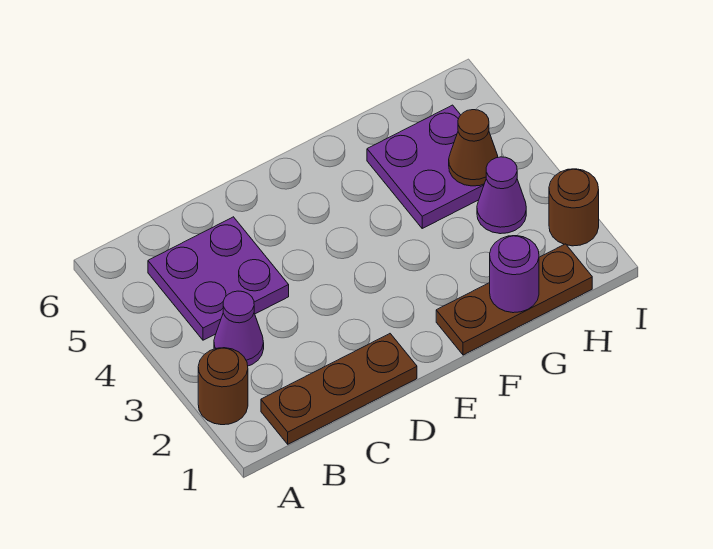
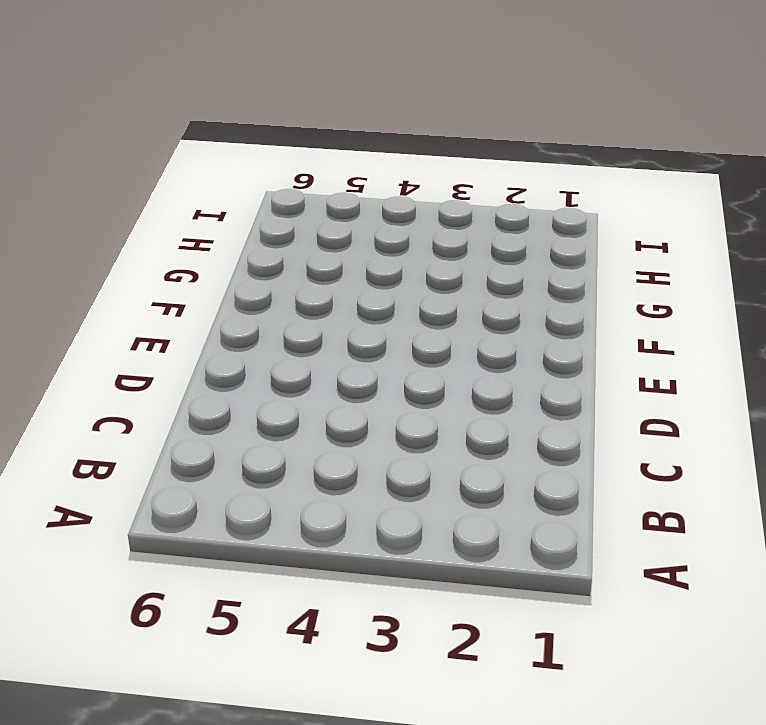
none -> brown 1x1 round brick [198,348,248,425]
none -> brown 1x3 plate [261,334,417,444]

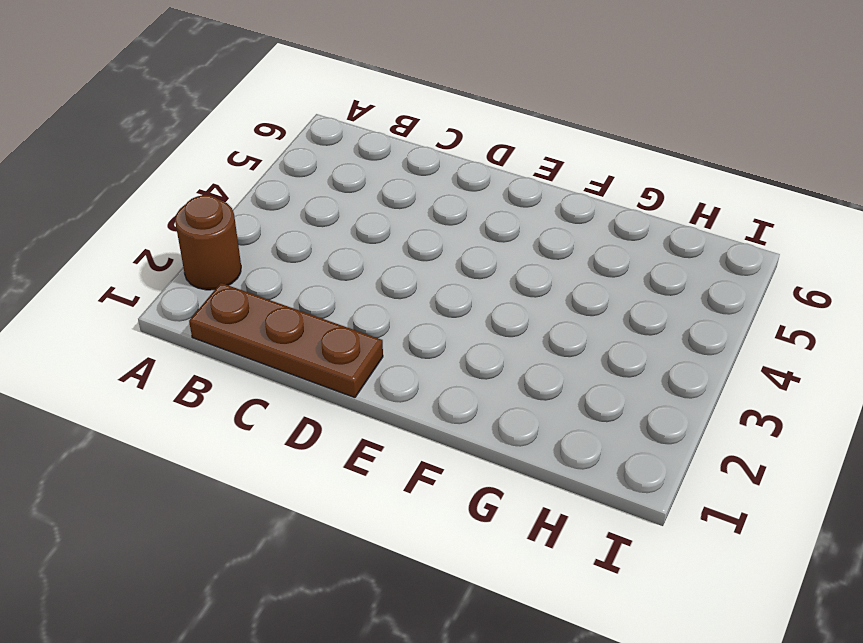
none -> purple 1x1 cone [214,291,264,366]
none -> purple 2x2 plate [148,217,289,340]

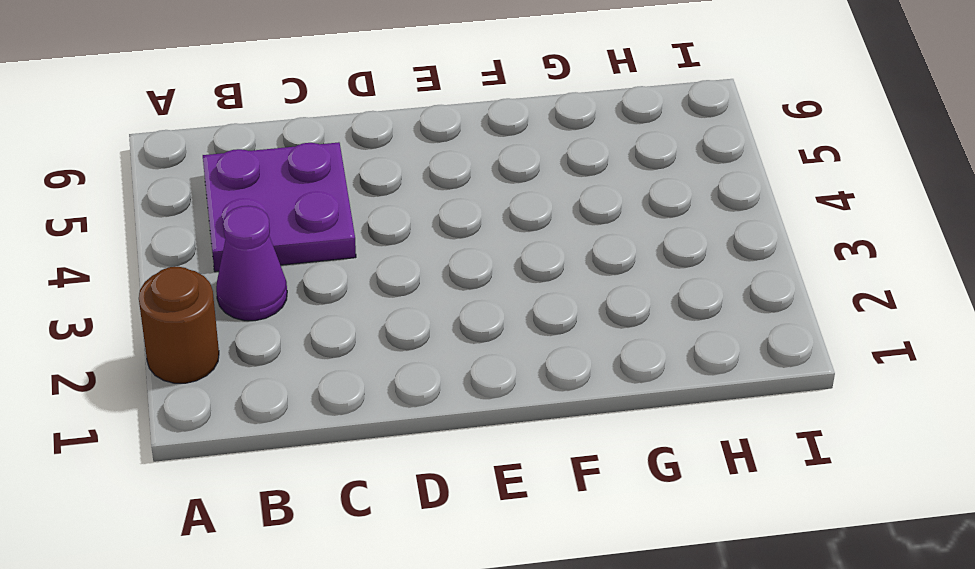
none -> brown 1x3 plate [261,334,417,444]
none -> brown 1x3 plate [436,244,592,355]

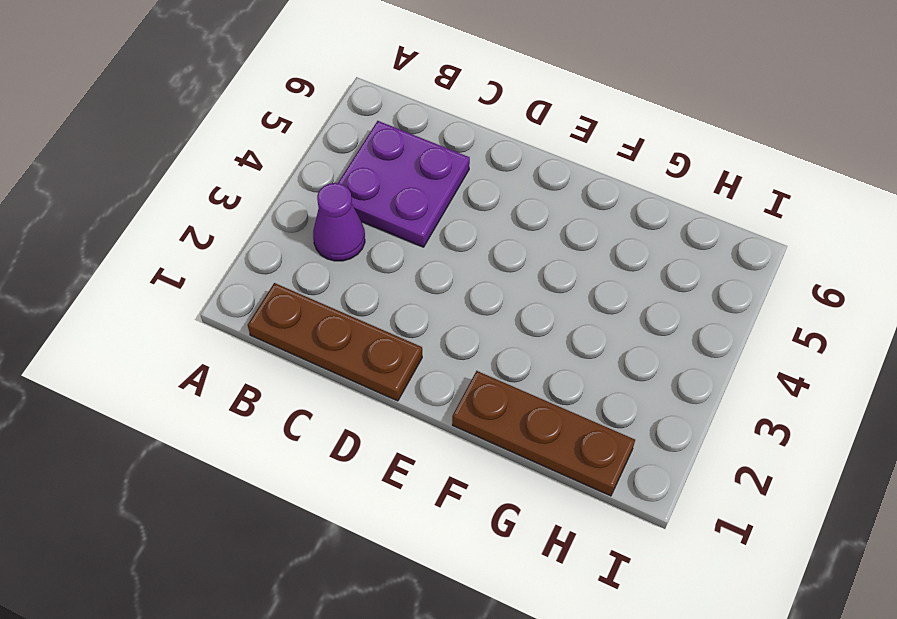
none -> brown 1x1 round brick [198,348,248,425]
none -> purple 2x2 plate [367,105,484,228]

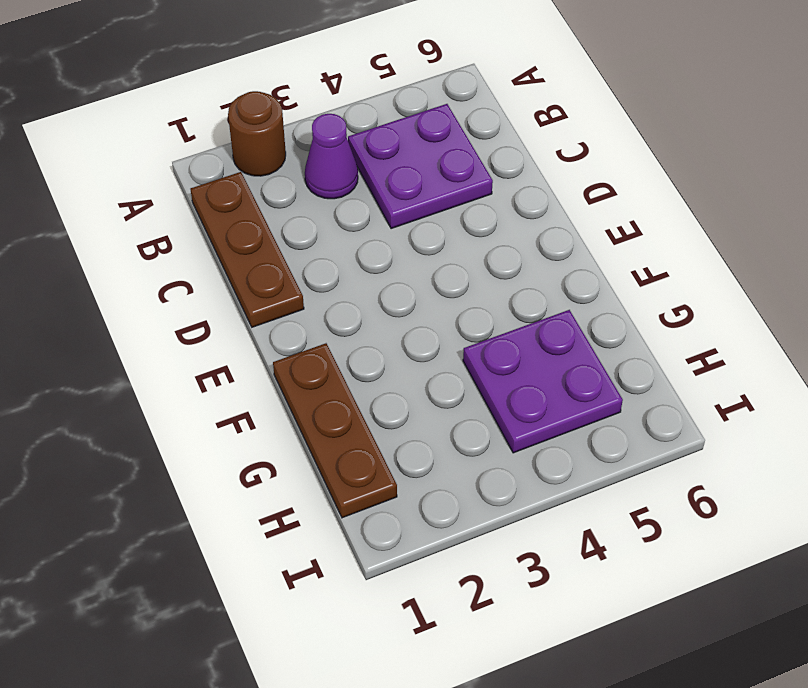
none -> purple 1x1 cone [477,157,526,234]
none -> brown 1x1 round brick [549,169,599,246]

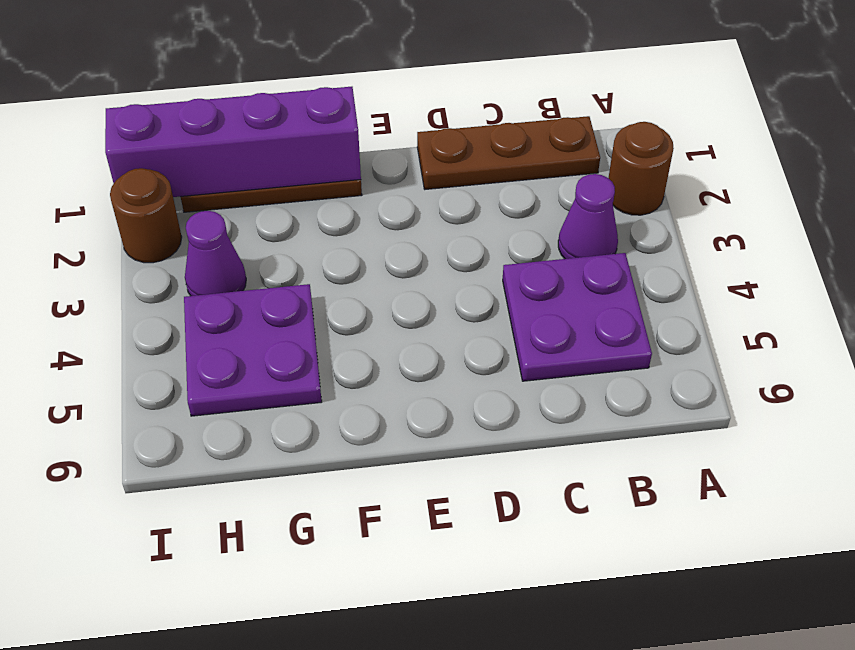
purple 1x4 brick [105,87,361,197] -> purple 1x1 round brick [490,236,539,313]
none -> brown 1x1 cone [449,110,498,186]

